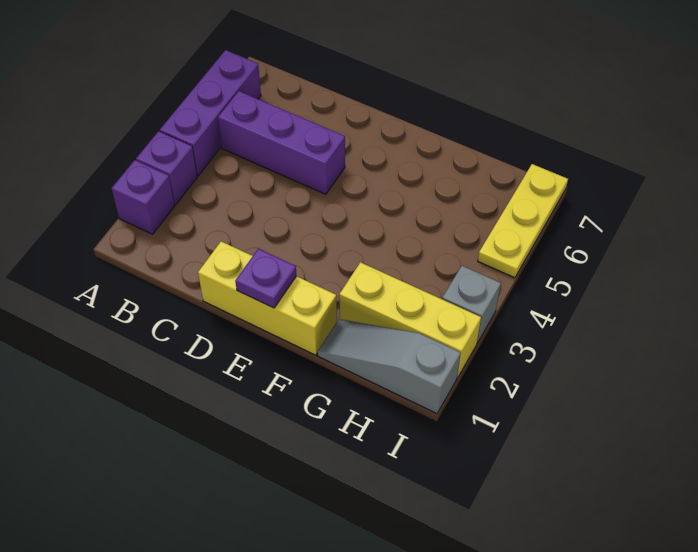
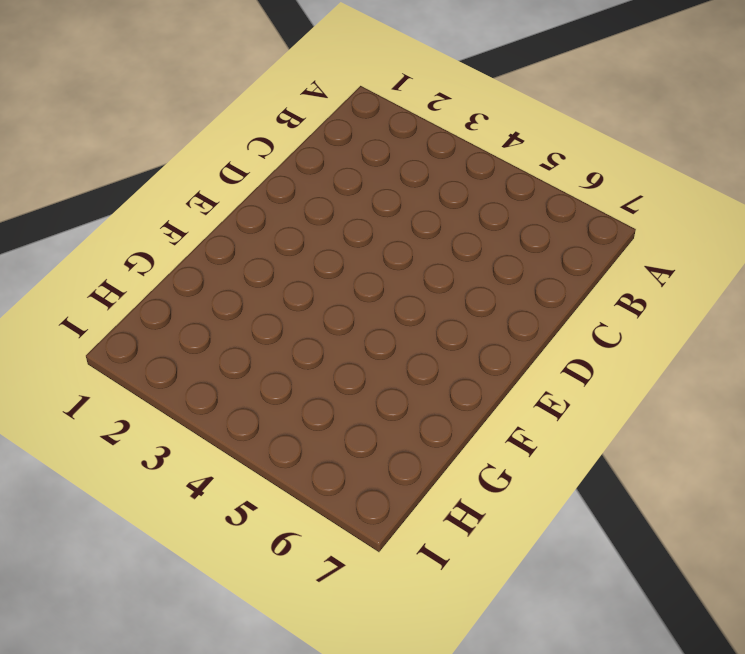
none -> purple 1x1 brick [111,160,175,234]
none -> purple 1x1 brick [136,131,197,205]

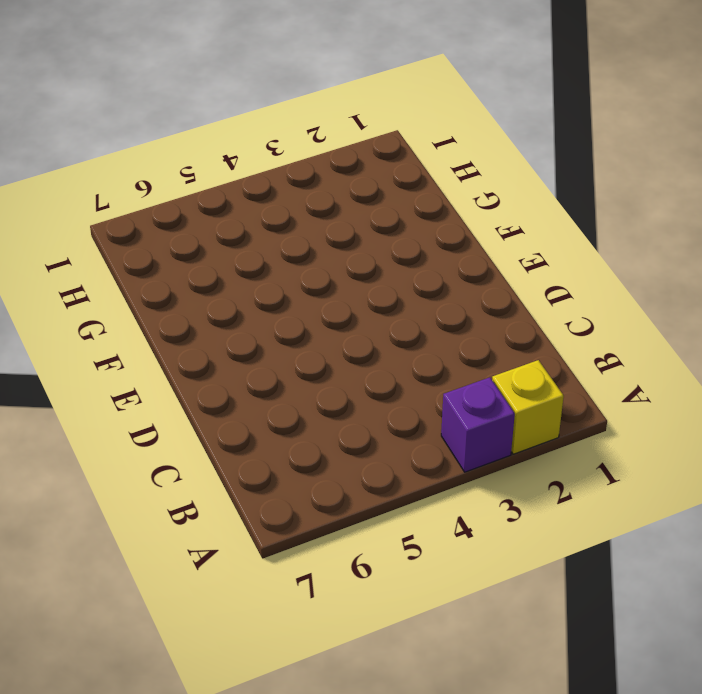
yellow 1x1 brick [492,360,564,454] -> purple 1x1 brick [111,160,175,234]
none -> purple 1x3 brick [160,50,261,176]
none -> purple 1x3 brick [218,91,345,194]

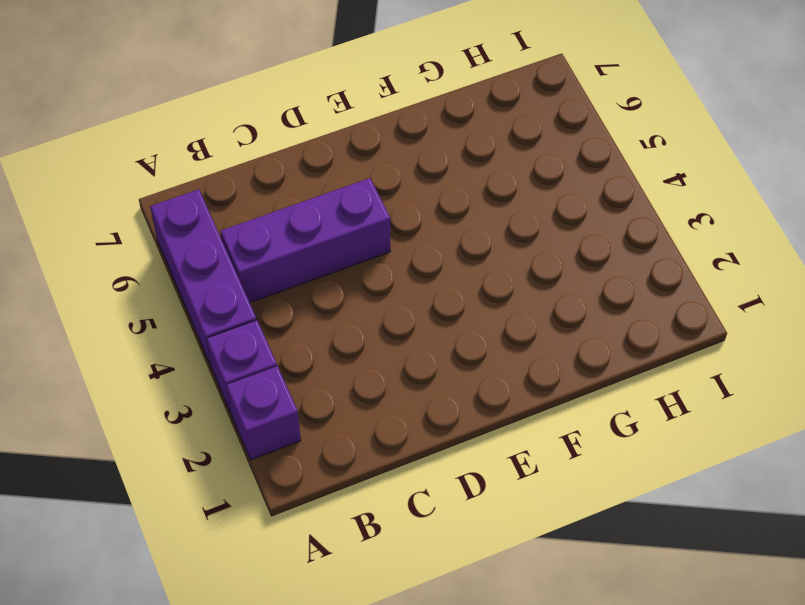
none -> yellow 1x3 brick [198,241,337,355]
none -> grey 1x3 slope [318,319,461,414]

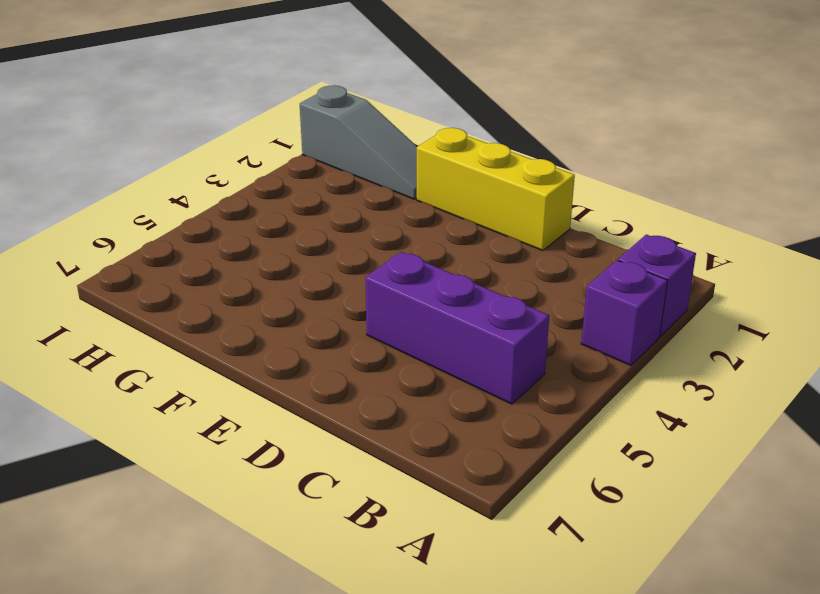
none -> purple 1x3 brick [160,50,261,176]
none -> yellow 1x3 brick [339,262,481,378]

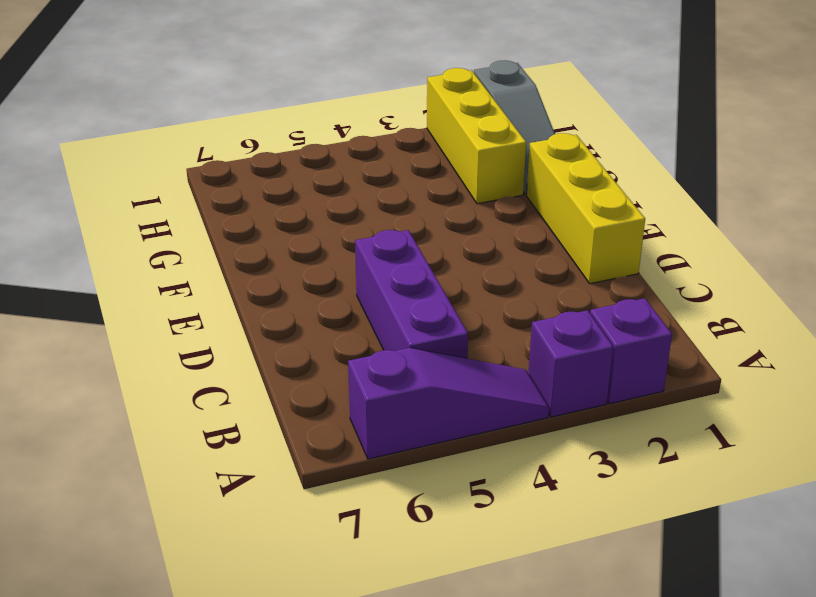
purple 1x3 slope [348,348,549,459] -> purple 1x3 brick [160,50,261,176]
none -> grey 1x1 brick [442,266,501,343]
none -> yellow 1x3 plate [478,164,568,278]

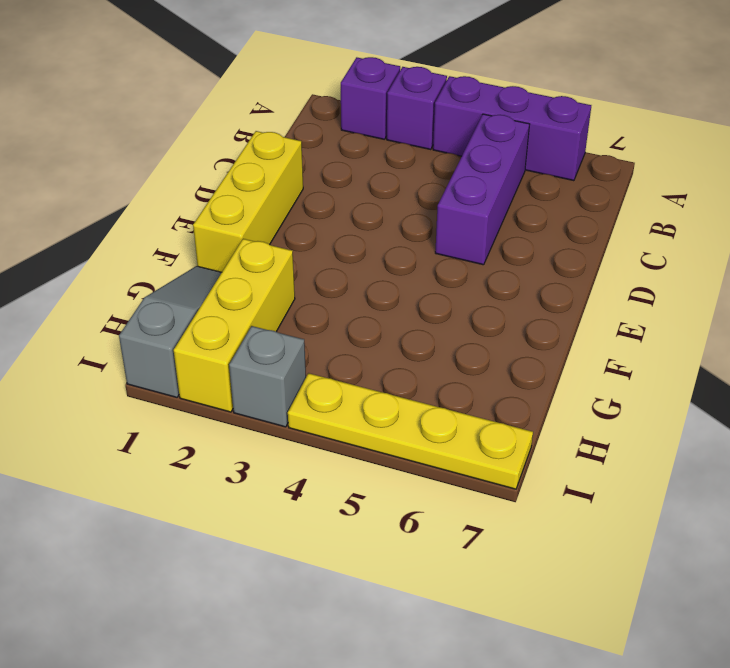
yellow 1x4 plate [288,373,533,489] -> yellow 1x3 plate [478,164,568,278]
none -> purple 1x1 plate [235,249,296,308]

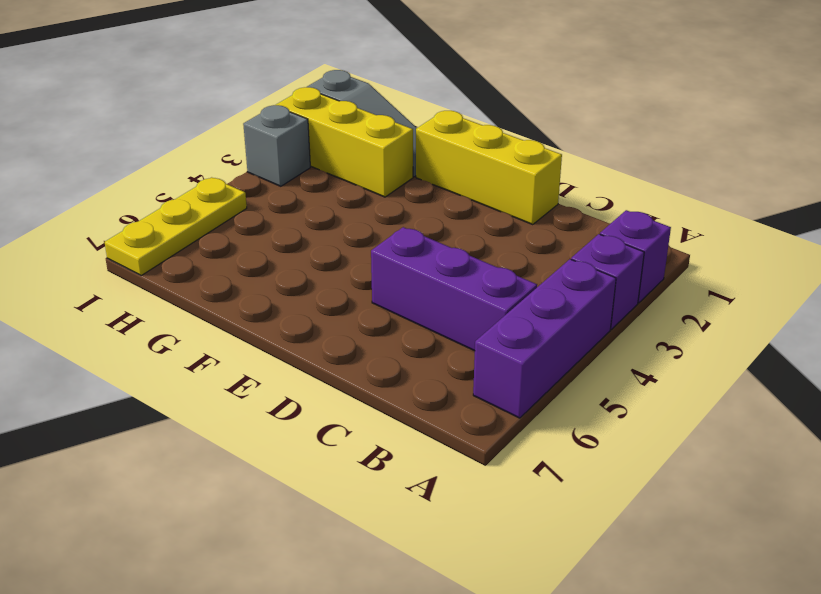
none -> purple 1x1 plate [235,249,296,308]

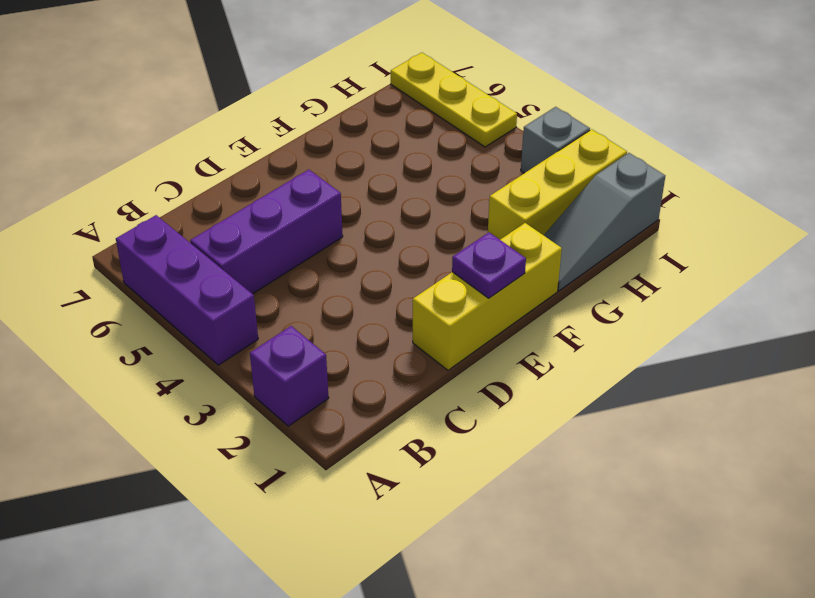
none -> purple 1x1 brick [136,131,197,205]

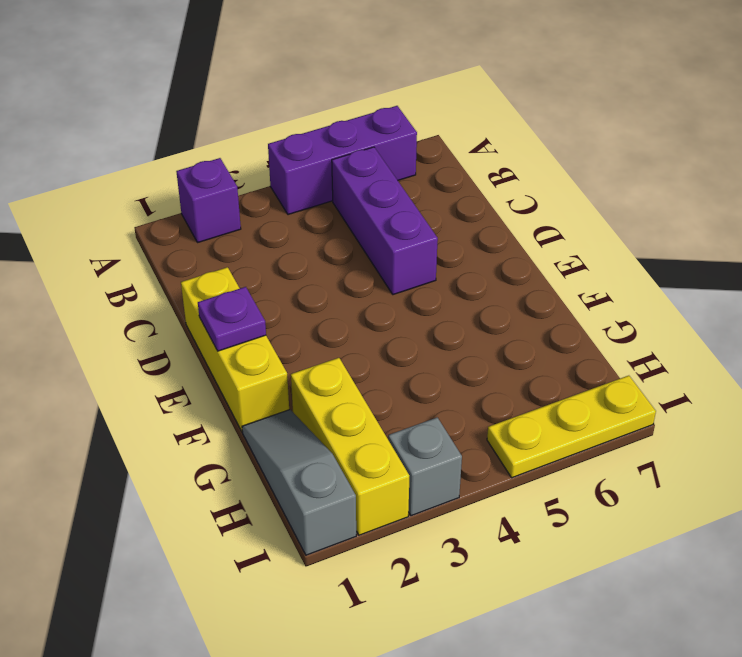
none -> purple 1x1 brick [136,131,197,205]

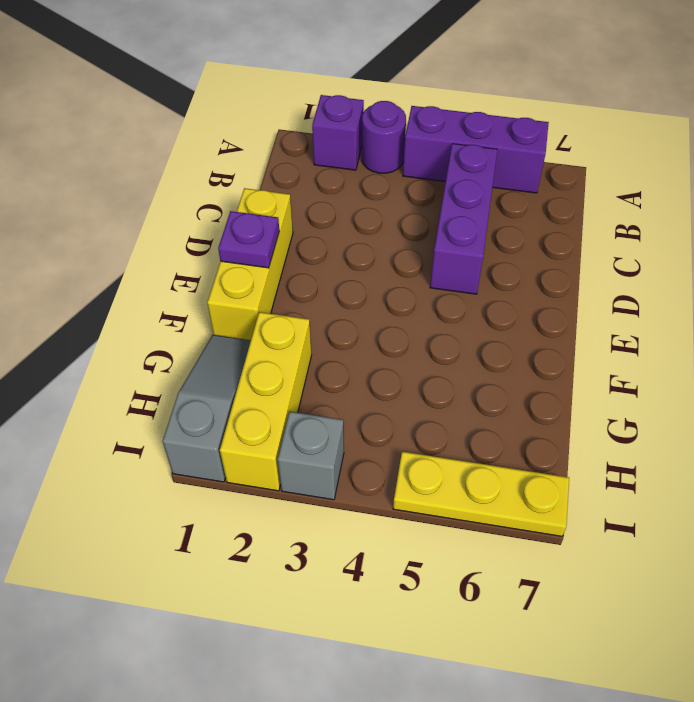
purple 1x1 round brick [362,101,406,173] -> purple 1x1 brick [136,131,197,205]

